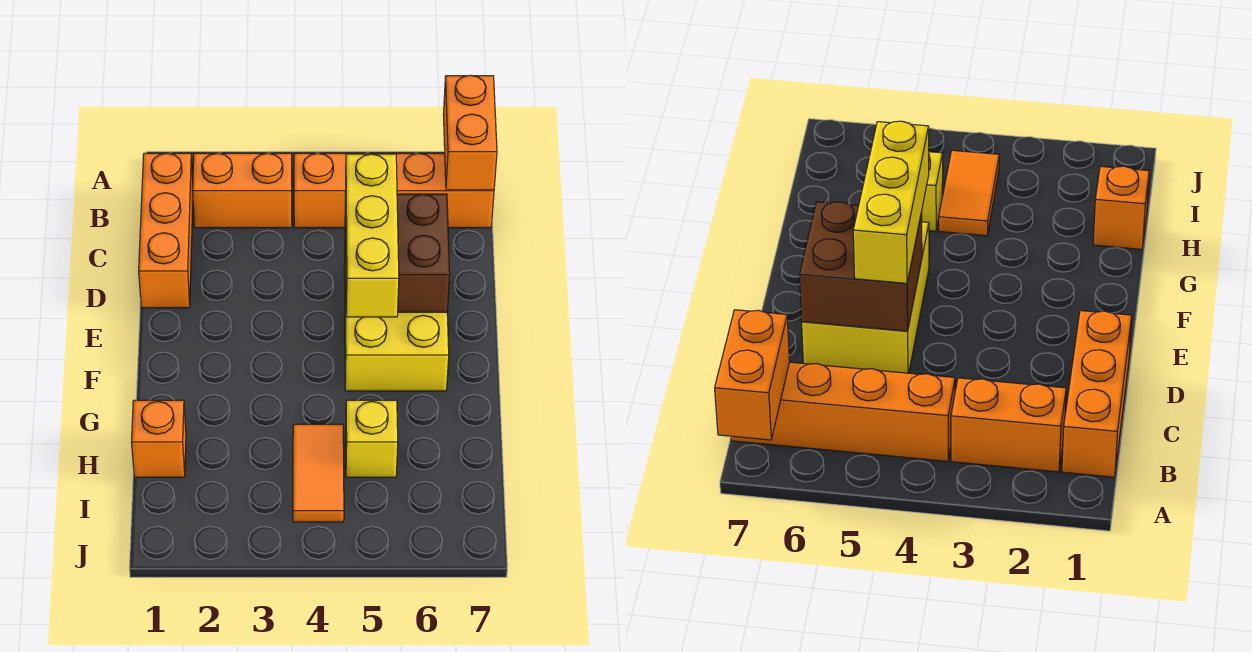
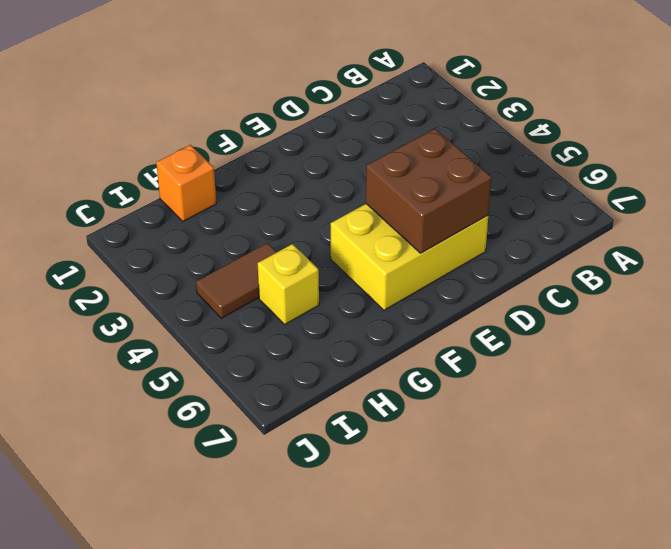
brown 1x2 tile [196,243,277,318] -> orange 1x2 tile [293,424,344,522]
none -> orange 1x3 brick [139,153,193,308]
none -> orange 1x2 brick [193,153,292,228]

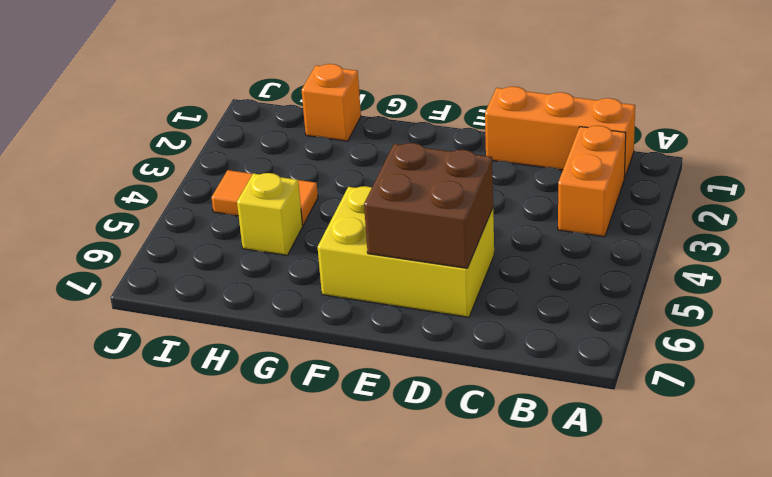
none -> orange 1x4 brick [294,153,494,228]
none -> orange 1x2 brick [443,75,497,190]

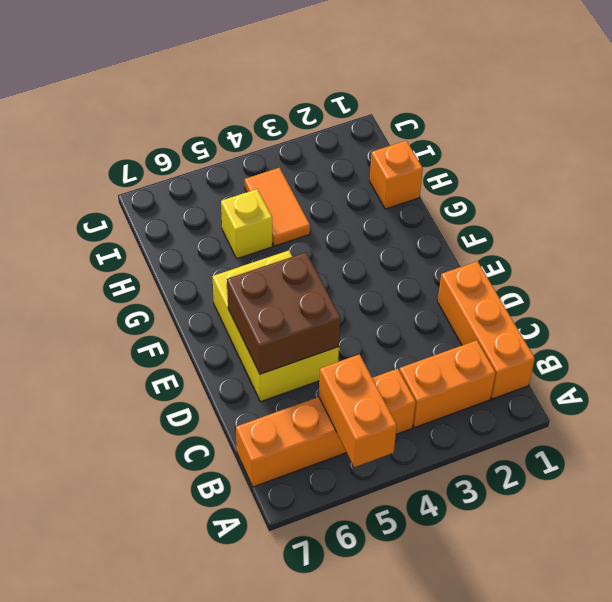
orange 1x2 brick [319,354,397,467] -> orange 1x2 brick moved to [443,75,497,190]
none -> yellow 1x3 brick [345,154,399,317]

